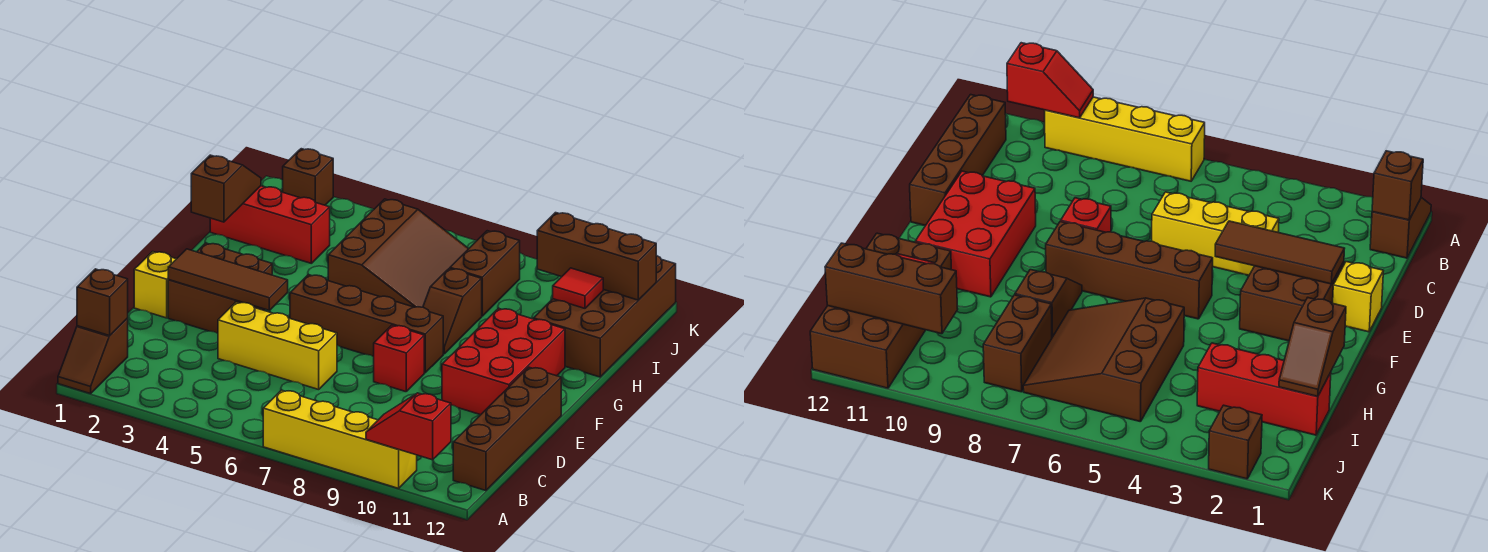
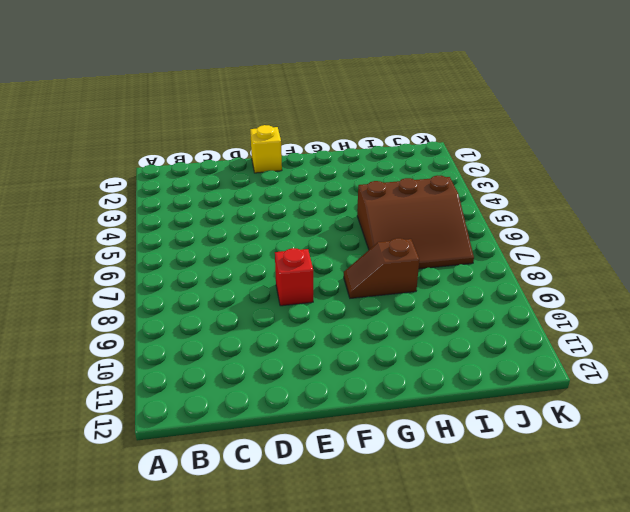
none -> brown 1x2 slope [58,318,128,394]
none -> yellow 1x4 brick [263,390,417,488]
none -> brown 1x4 brick [453,367,561,491]

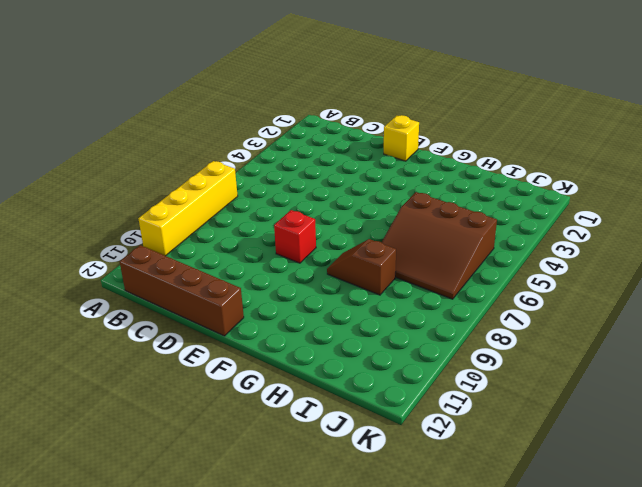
none -> brown 1x2 slope [58,318,128,394]
none -> yellow 1x3 brick [218,302,337,390]
none -> brown 2x2 brick [168,243,272,333]

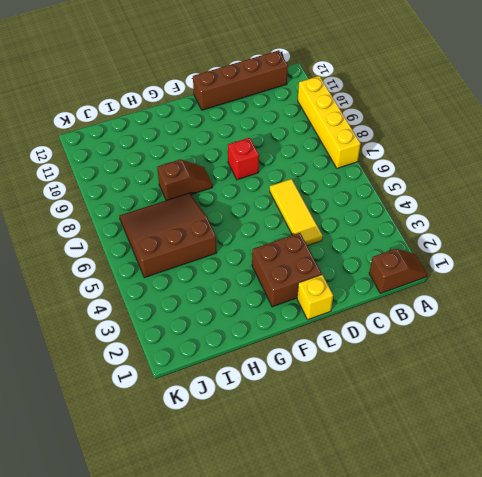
yellow 1x3 tile [270,179,322,246] -> yellow 1x3 brick [218,302,337,390]
none -> red 2x3 brick [442,308,565,415]
none -> brown 1x4 brick [290,275,443,373]
none -> brown 2x4 brick [533,255,676,377]

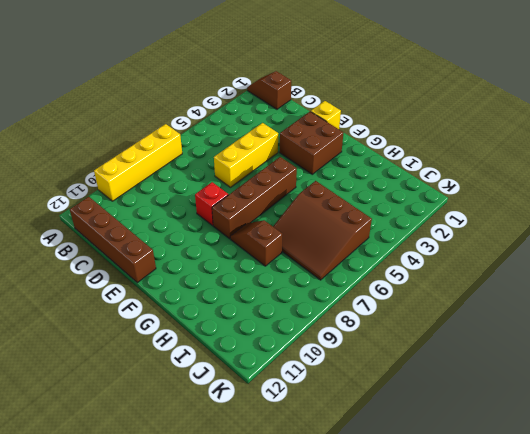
none -> red 2x3 brick [442,308,565,415]
none -> brown 2x4 brick [533,255,676,377]
none -> red 1x3 brick [210,186,330,263]

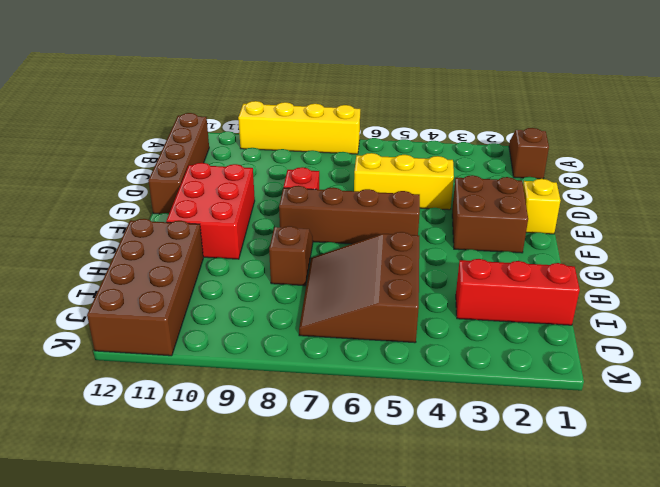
none -> brown 1x2 brick [450,231,520,316]
none -> brown 1x1 brick [283,149,333,205]
none -> red 1x2 slope [366,393,451,460]

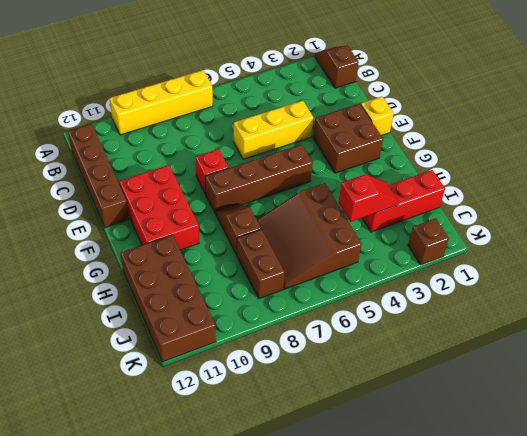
red 1x2 slope [338,174,399,222] -> red 1x2 slope moved to [366,393,451,460]
none -> brown 1x1 brick [77,269,128,336]
none -> brown 1x3 tile [168,249,288,311]
none -> brown 1x2 slope [191,155,261,222]

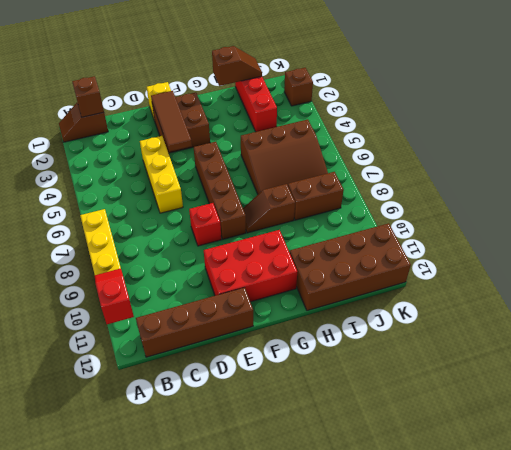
none -> red 1x1 tile [553,268,603,308]
none -> brown 1x3 brick [537,213,656,300]

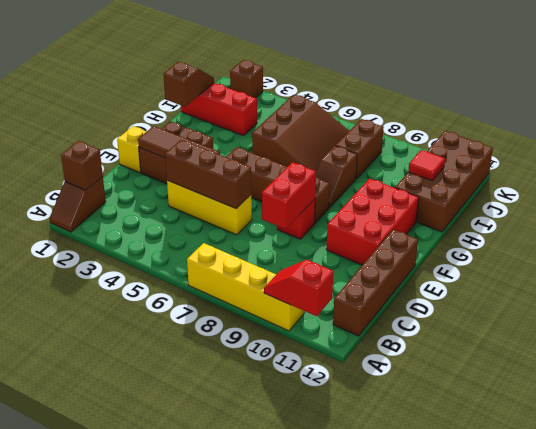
brown 1x3 brick [165,140,251,209] -> brown 1x3 brick moved to [537,213,656,300]
red 1x2 brick [262,162,316,229] -> none

